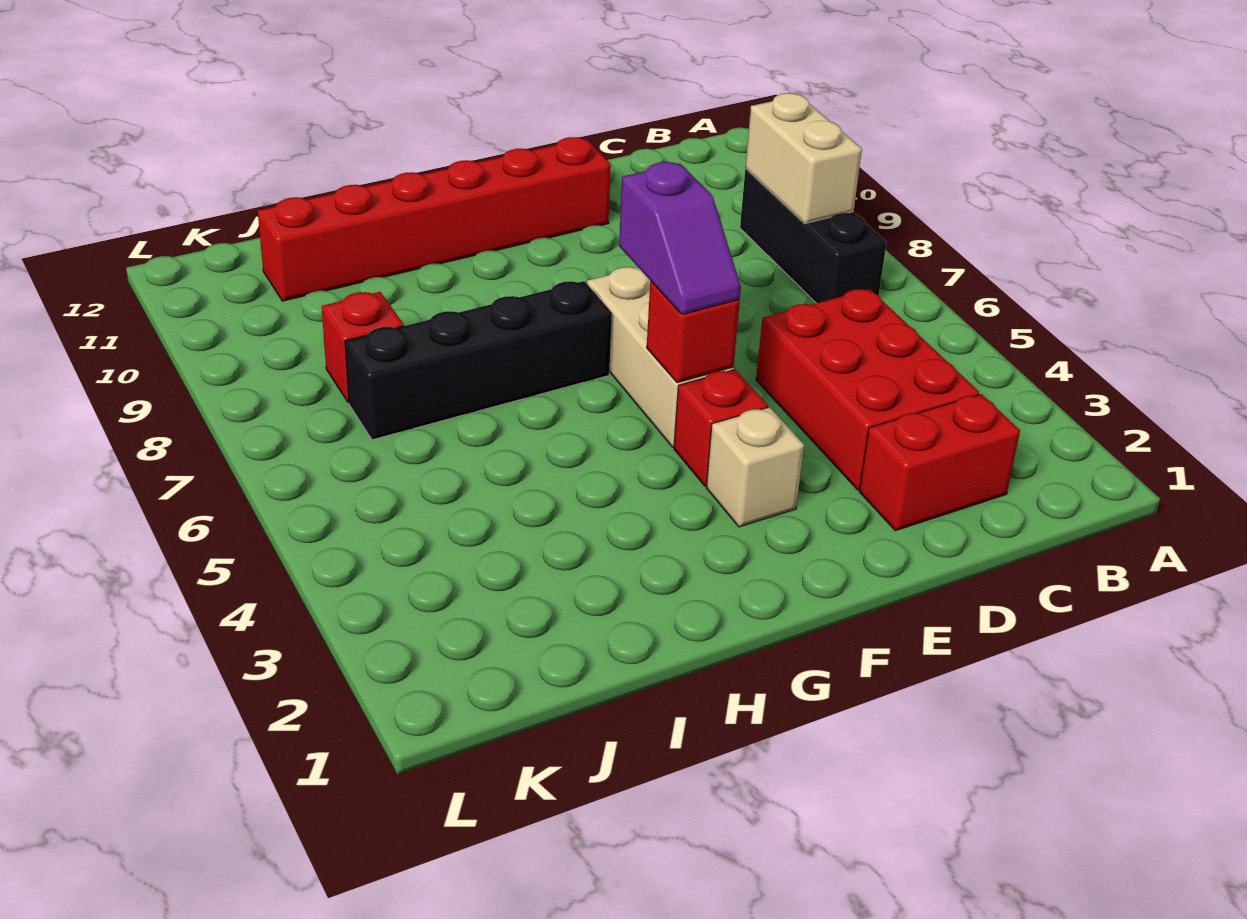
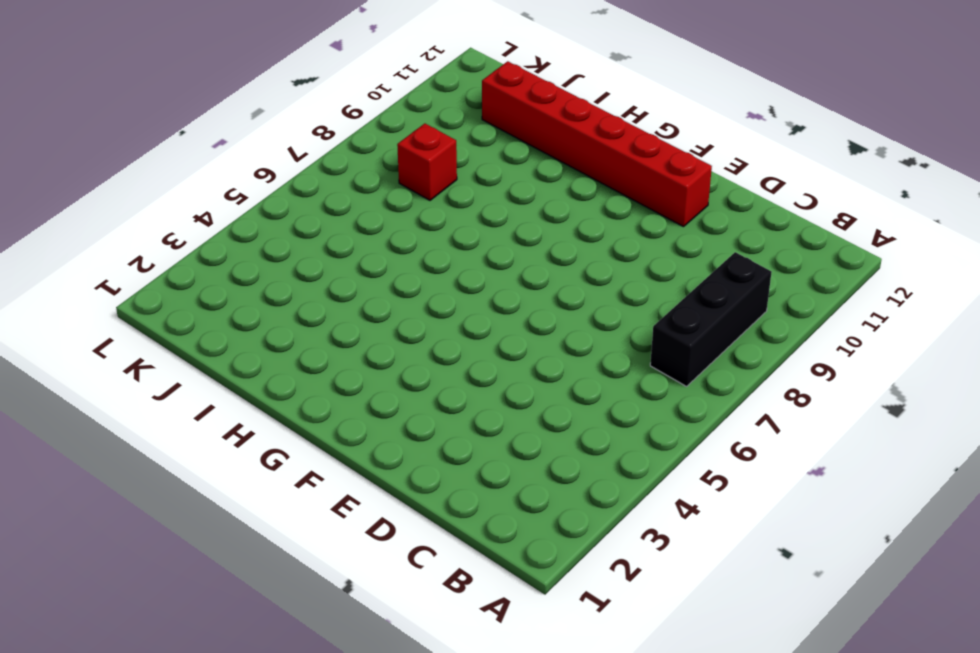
none -> red 1x2 brick [859,394,1020,531]
none -> red 2x3 brick [756,289,979,490]
none -> tan 1x1 brick [706,407,804,527]

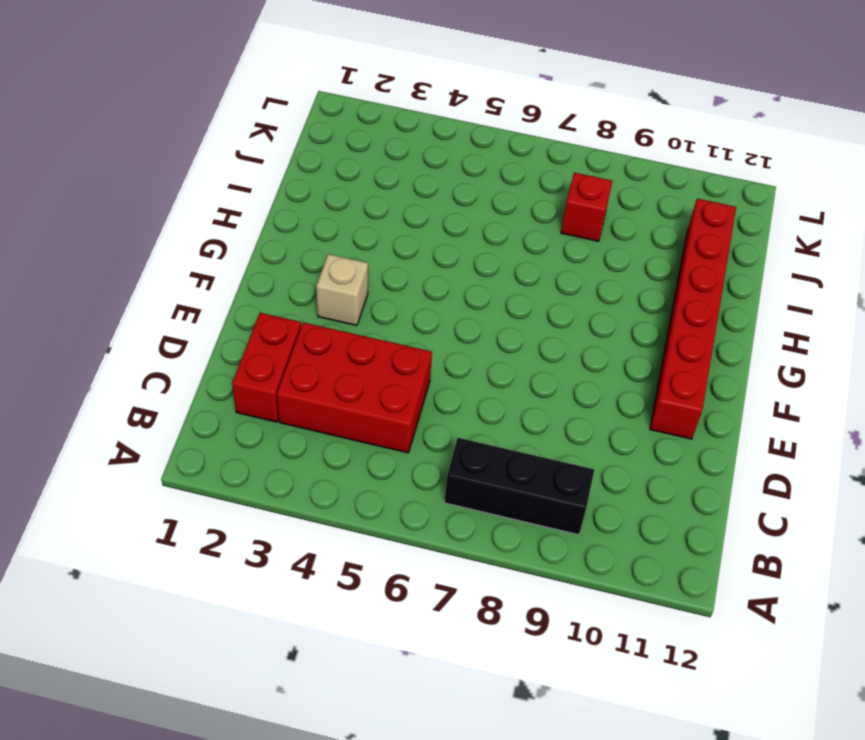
none -> red 1x1 brick [674,370,768,486]
none -> tan 1x3 brick [587,267,734,447]
none -> black 1x4 brick [345,281,612,440]

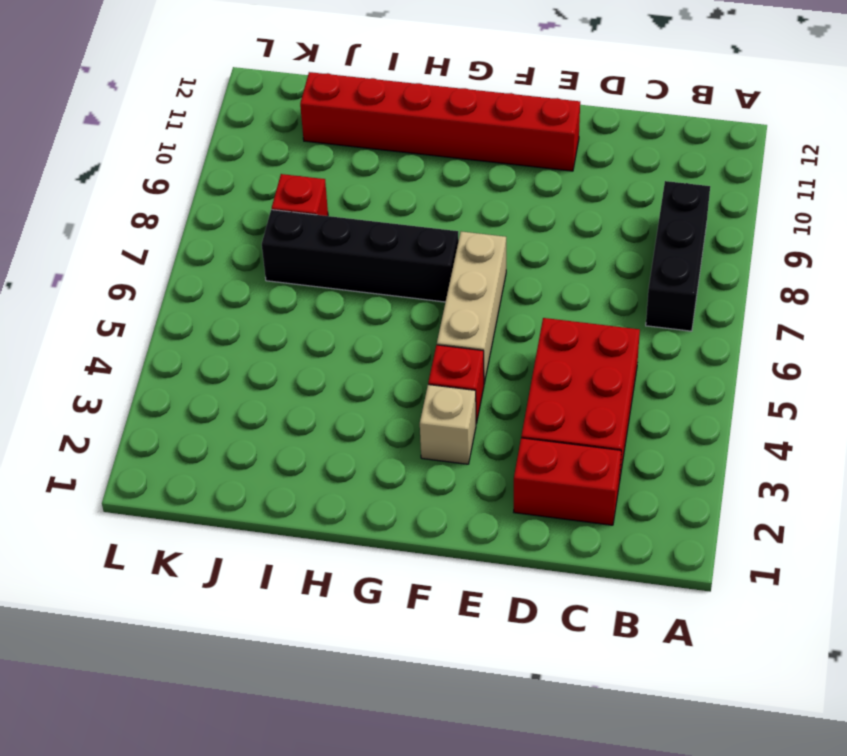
none -> tan 1x2 brick [745,93,862,224]
none -> red 1x1 brick [647,281,740,383]
none -> purple 1x2 slope [619,162,741,314]

